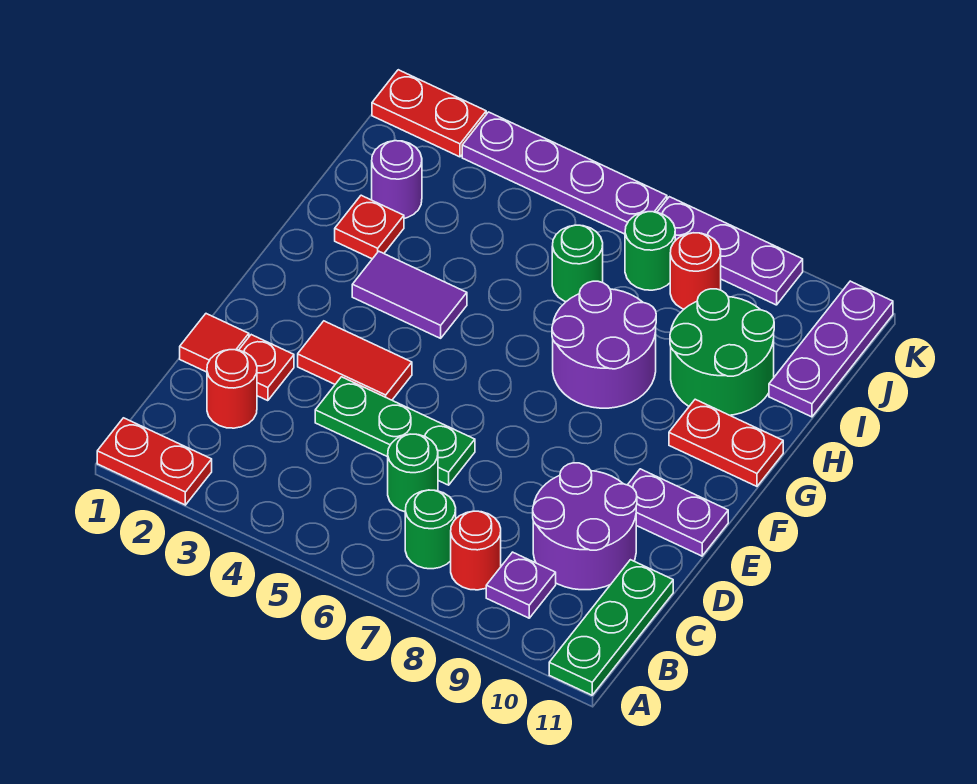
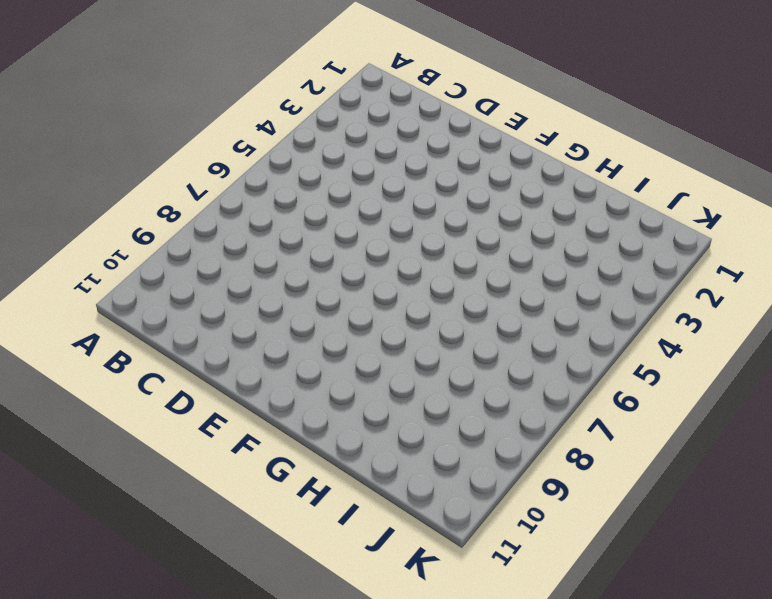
none -> red 1x2 plate [97,418,212,505]
none -> green 1x3 plate [549,560,673,695]
none -> green 1x1 round brick [405,490,456,569]

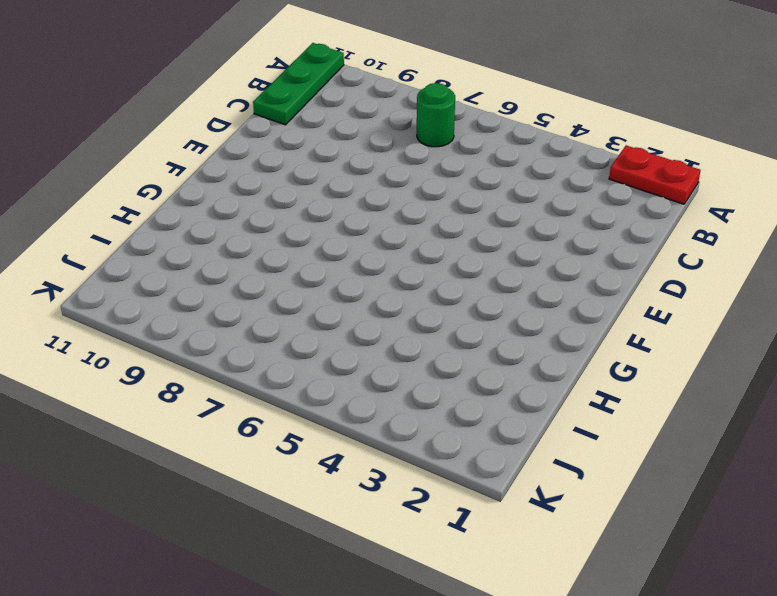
none -> red 1x1 round brick [451,511,501,590]
none -> purple 1x1 plate [486,552,556,618]
none -> red 1x1 round brick [207,350,257,428]

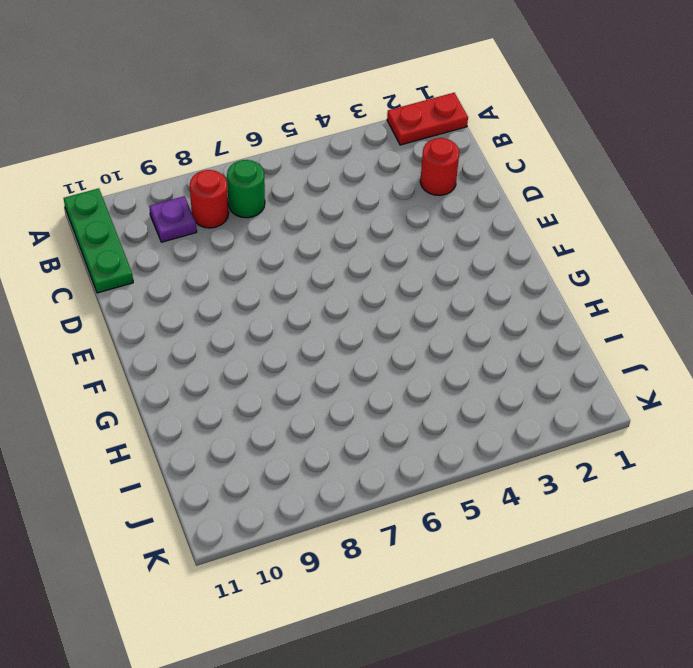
none -> green 1x1 round brick [388,434,438,512]
none -> purple 2x2 round brick [533,463,637,590]
none -> red 1x1 tile [180,314,249,372]

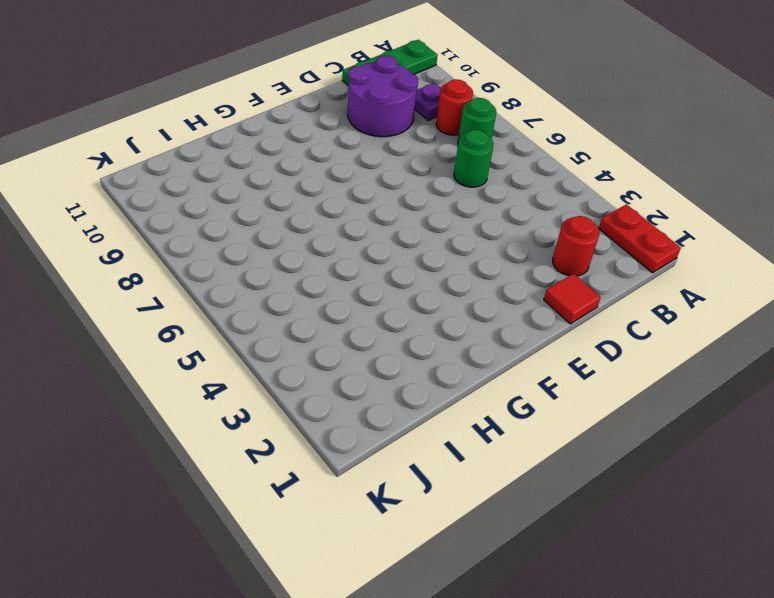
none -> red 1x1 plate [239,335,294,401]
none -> green 1x3 plate [315,377,475,485]
none -> red 1x2 tile [298,321,412,400]

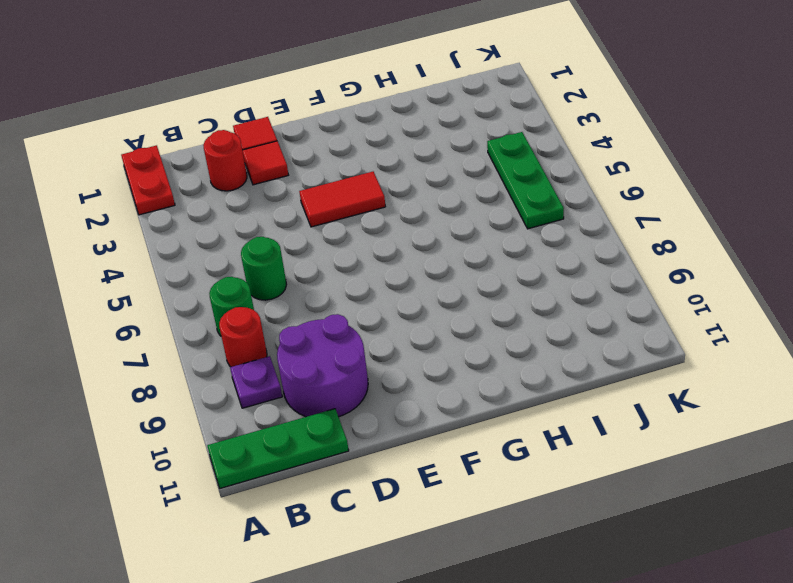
red 1x1 tile [242,141,288,185] -> red 1x1 plate [239,335,294,401]
red 1x2 tile [299,172,386,227] -> red 1x2 tile turned to [298,321,412,400]
green 1x3 plate [487,132,564,229] -> green 1x3 plate moved to [315,377,475,485]
none -> purple 1x2 plate [628,469,728,556]
none -> purple 1x2 tile [352,251,467,338]
none -> purple 2x2 round brick [552,281,656,408]

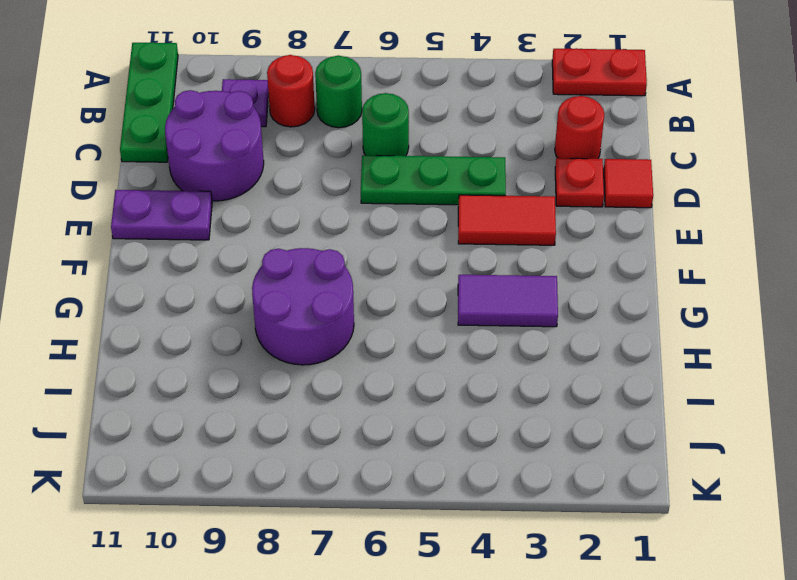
none -> red 1x2 plate [669,399,783,486]
none -> red 1x1 plate [335,195,404,259]
none -> green 2x2 round brick [670,289,774,415]

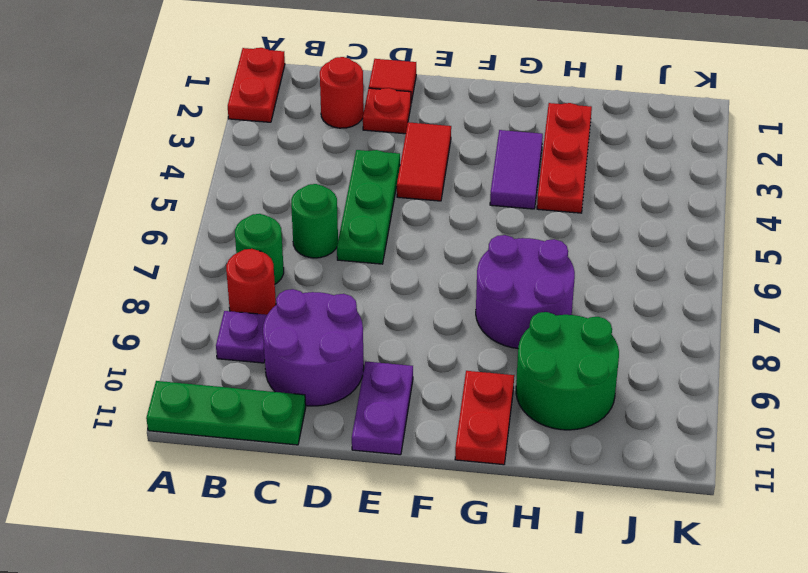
red 1x3 plate [537,103,592,213] -> red 1x1 plate [335,195,404,259]
none -> purple 1x1 round brick [372,141,422,218]
none -> green 1x1 round brick [552,225,603,302]
none -> purple 1x3 plate [769,281,893,417]

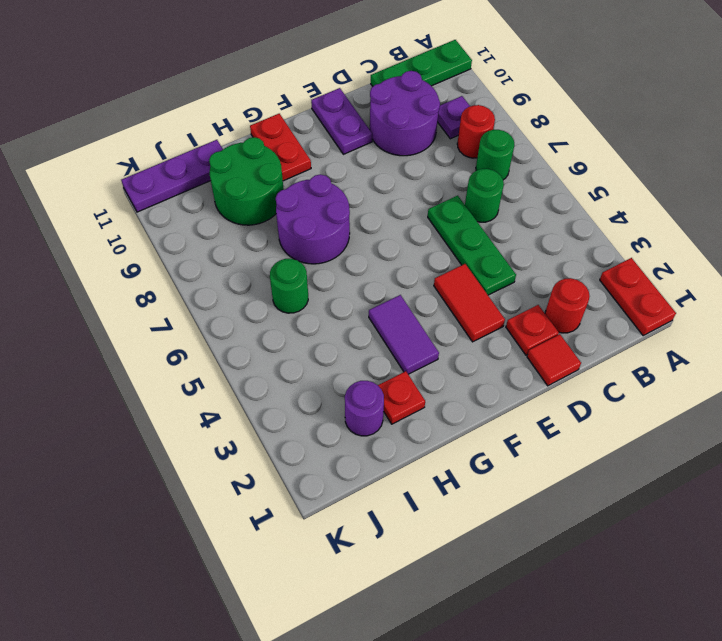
none -> green 1x1 round brick [625,212,675,290]
none -> red 1x1 round brick [670,233,721,309]
none -> red 1x2 plate [372,70,486,157]

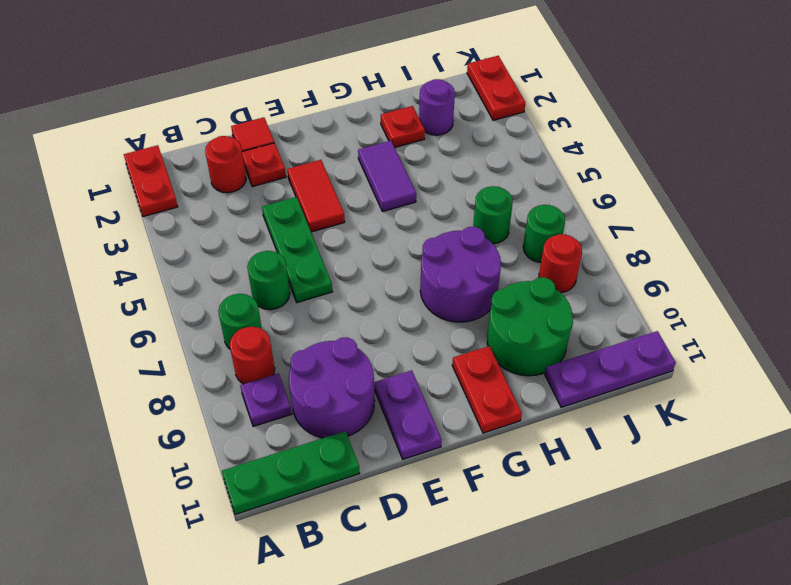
none -> purple 1x4 plate [462,112,667,234]
none -> purple 1x3 plate [657,197,803,305]

